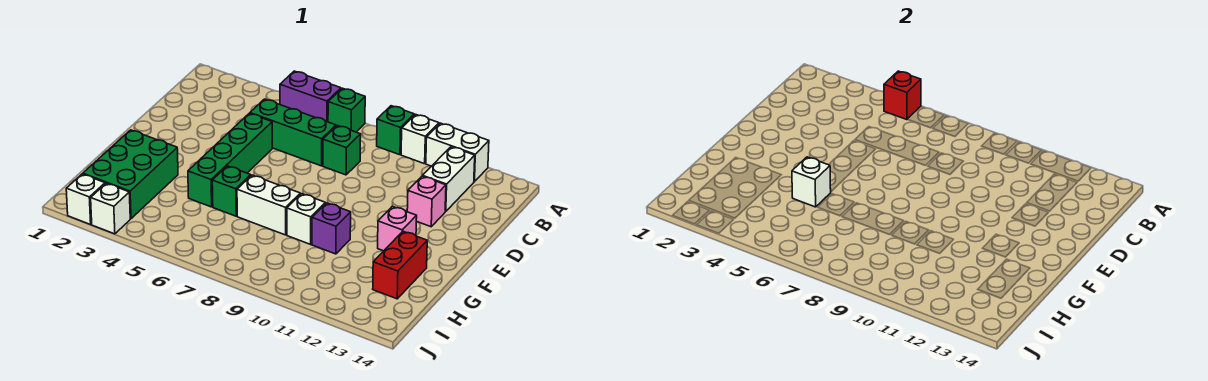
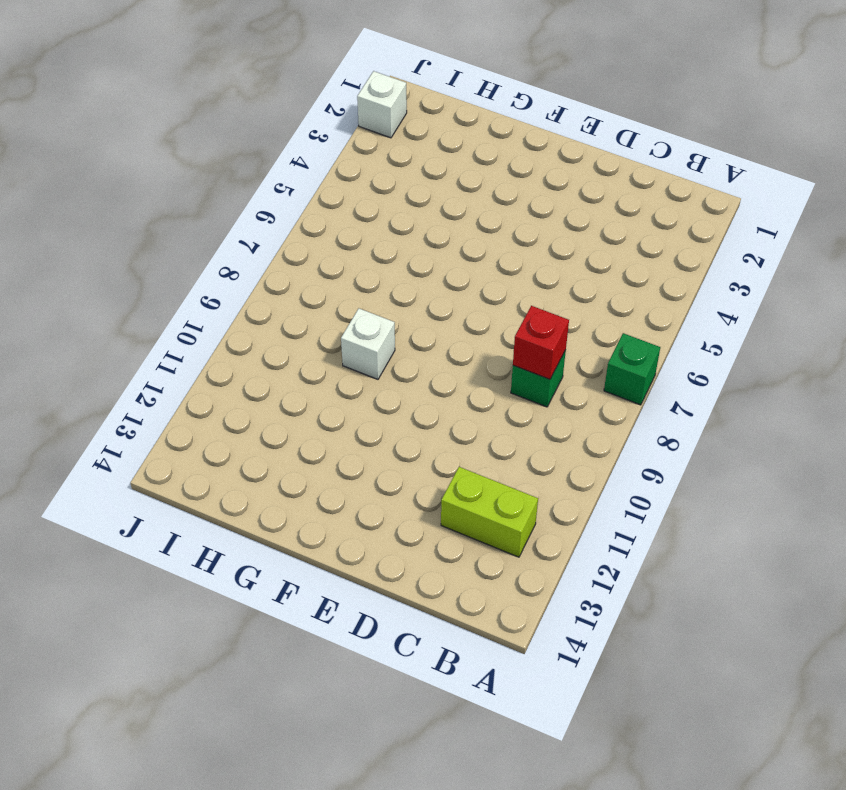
lime 1x2 brick [441,467,538,557] -> white 1x2 brick [423,147,475,212]
red 1x1 brick [513,306,569,379] -> red 1x1 brick moved to [884,71,921,120]
none -> purple 1x2 brick [280,71,341,122]
none -> green 1x1 brick [377,106,414,155]
none -> white 1x1 brick [401,114,439,164]

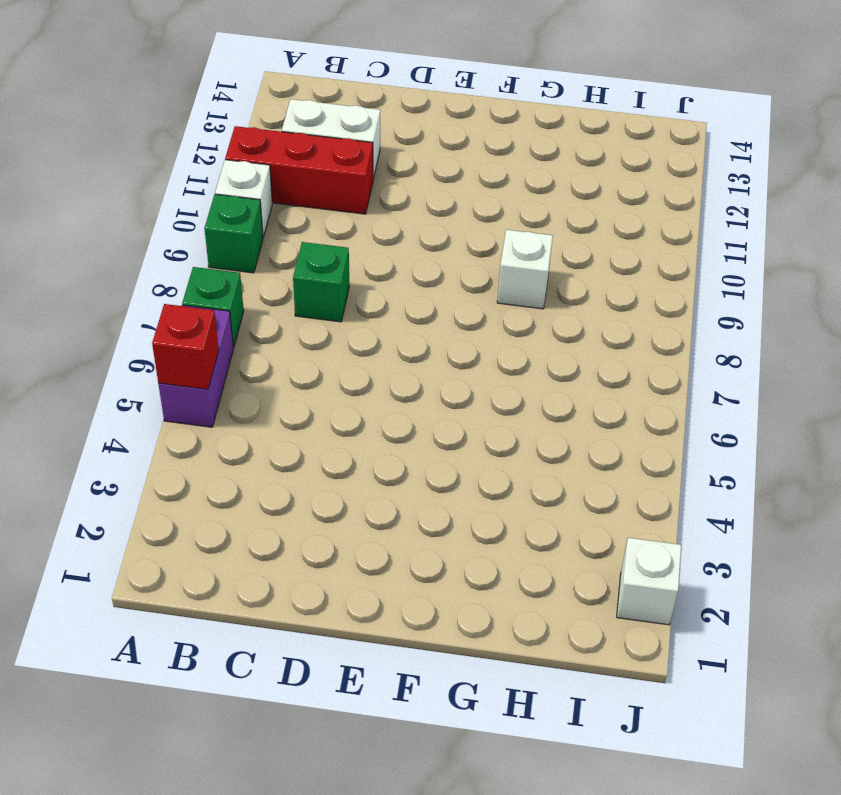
red 1x3 brick [225,126,373,214] -> white 1x2 brick [426,123,489,182]
none -> green 1x3 brick [250,99,336,166]
none -> green 1x4 brick [188,113,272,207]
none -> pink 1x1 brick [407,176,446,227]

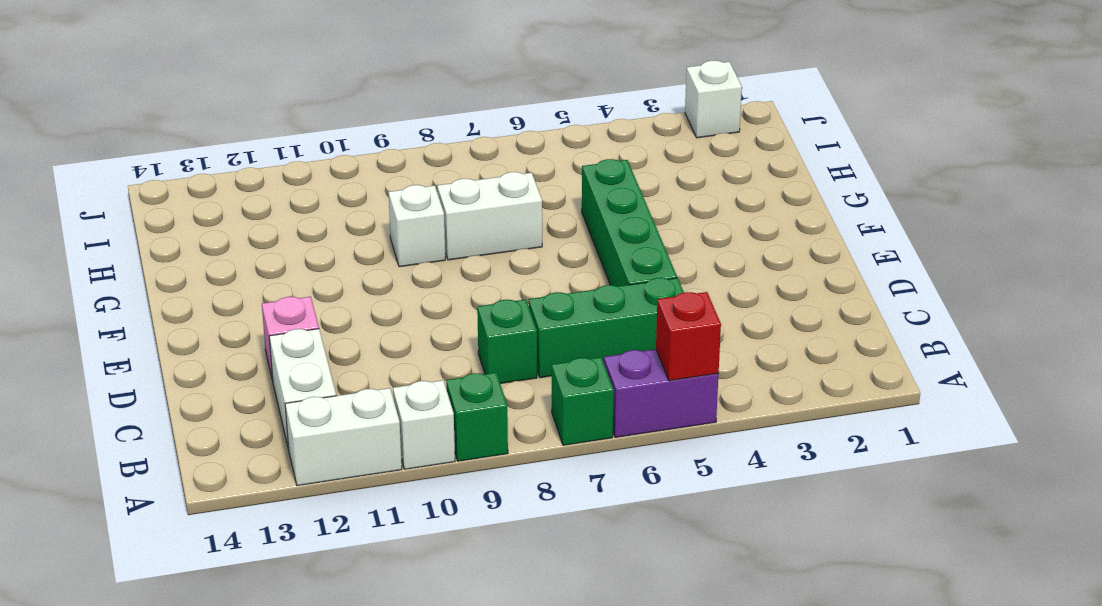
none -> pink 1x1 brick [378,206,417,251]
none -> green 2x3 brick [83,130,178,219]
none -> green 1x1 brick [212,166,251,216]

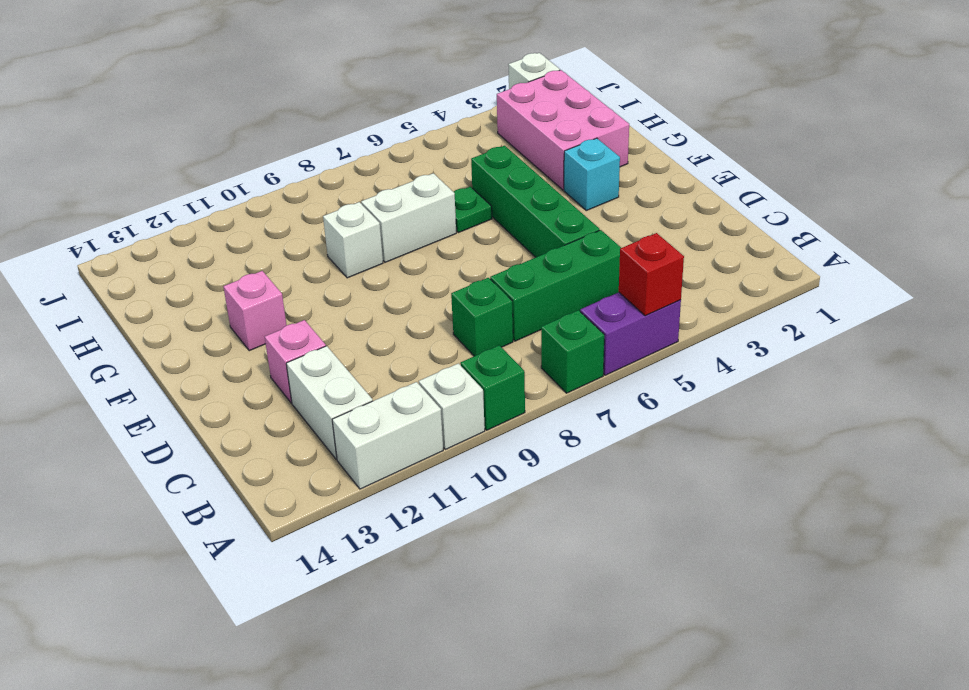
cyan 1x1 brick [564,138,620,211] -> none
pink 2x3 brick [497,70,629,190] -> green 2x3 brick [83,130,178,219]
green 1x1 plate [454,187,492,233] -> green 1x1 brick [212,166,251,216]
none -> purple 1x1 brick [312,203,351,254]
none -> red 1x2 brick [373,231,427,299]
none -> white 1x1 brick [91,183,130,234]

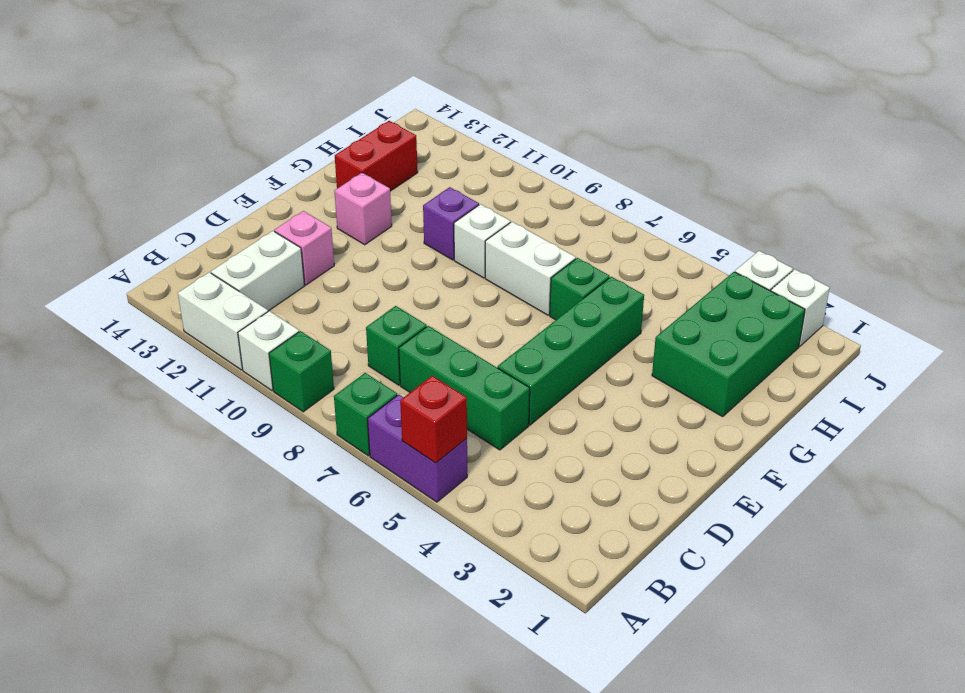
none -> white 1x1 brick [792,157,831,207]

